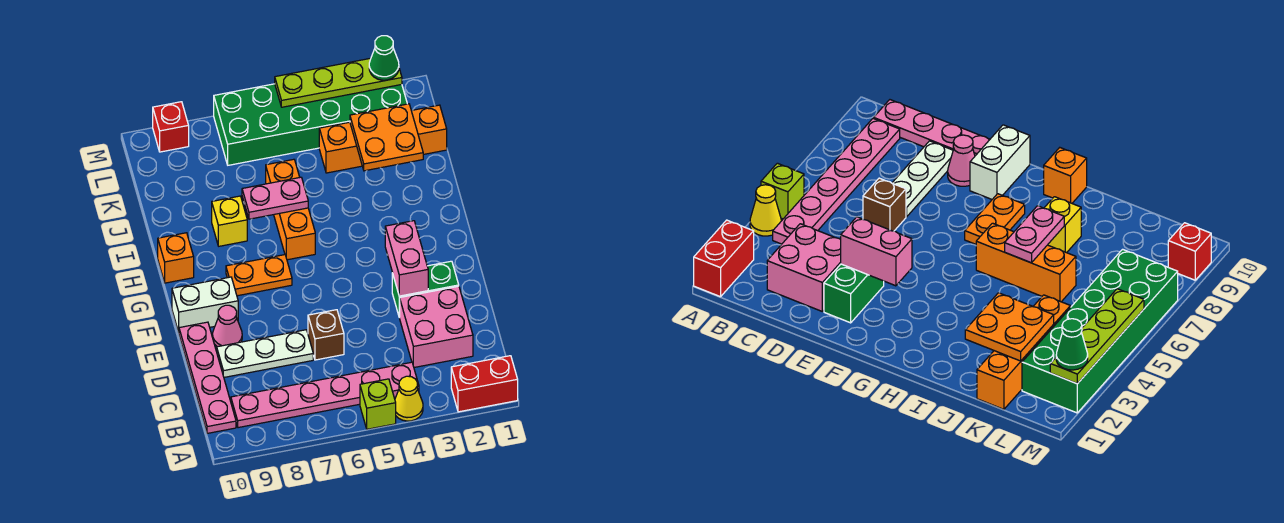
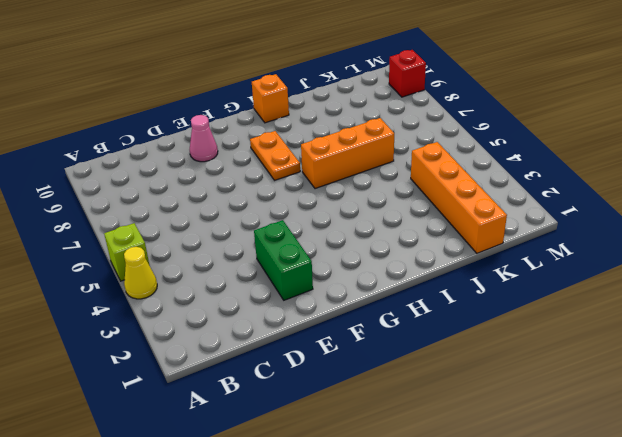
none -> red 1x2 brick [451,356,518,412]
none -> pink 1x6 plate [231,362,419,428]
none -> pink 1x4 plate [179,322,236,433]

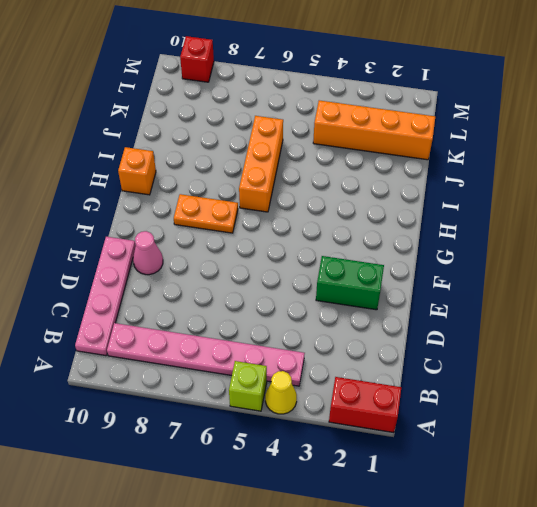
none -> pink 2x2 brick [399,286,473,367]
none -> brown 1x1 brick [308,310,344,360]
none -> white 1x3 plate [217,330,313,377]

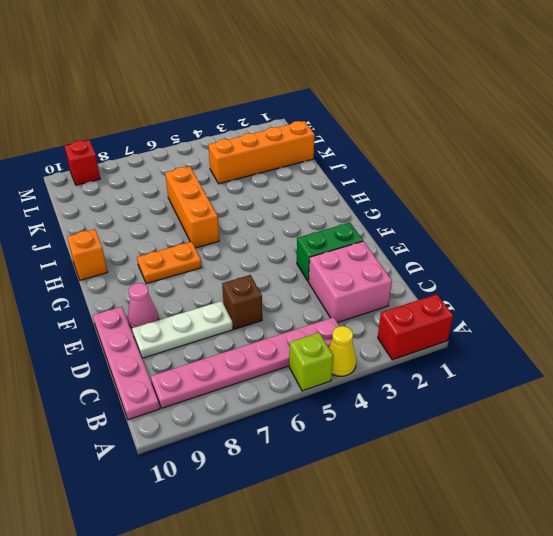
none -> white 1x2 brick [172,277,238,332]
none -> yellow 1x1 brick [212,196,247,246]
none -> green 2x6 brick [214,84,407,165]

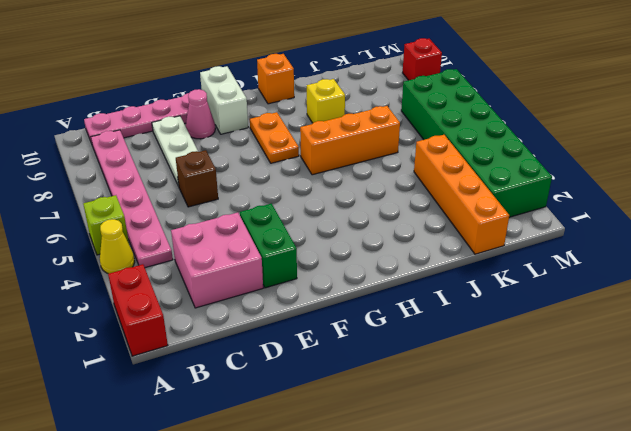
none -> pink 1x2 brick [385,221,428,296]
none -> pink 1x2 plate [242,177,308,219]
none -> orange 2x2 plate [350,104,423,171]

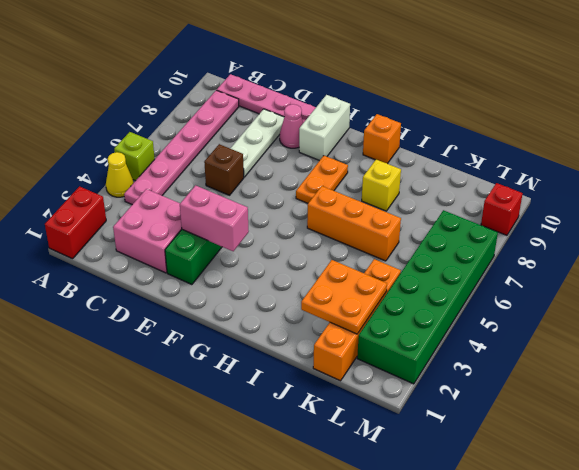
none -> pink 1x2 plate [242,177,308,219]
none -> lime 1x4 plate [275,58,402,107]
none -> green 1x1 cone [369,36,399,80]

